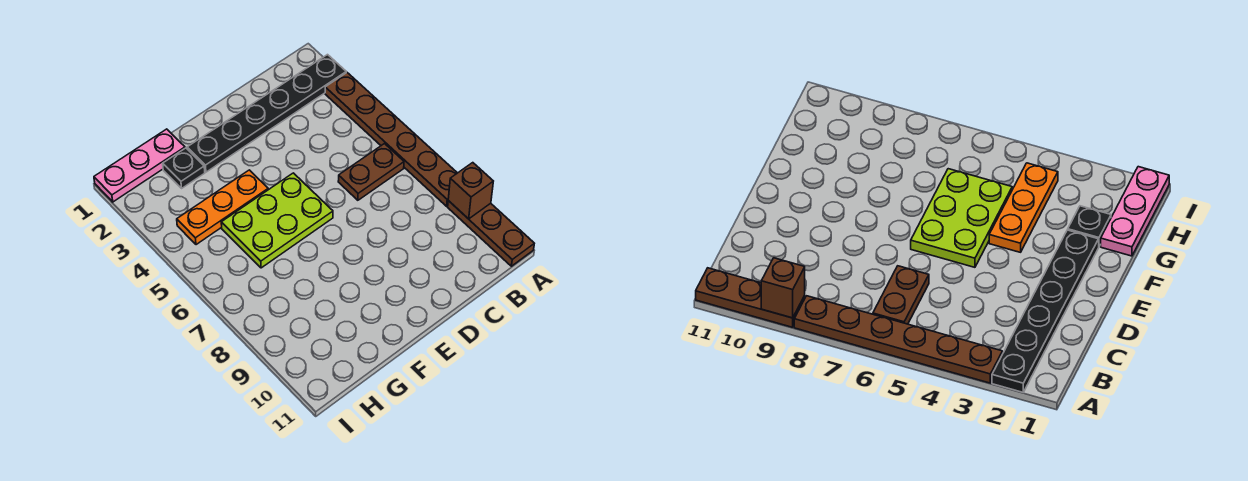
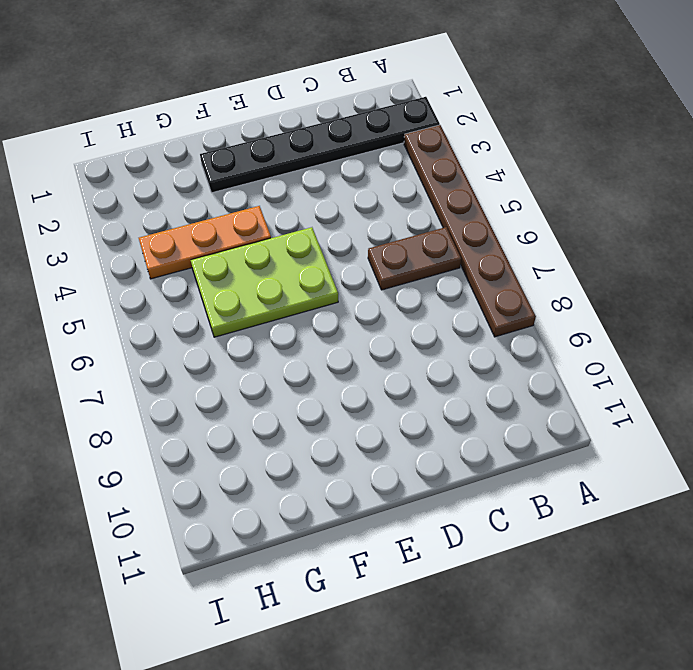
none -> brown 1x3 plate [448,201,534,266]
none -> pink 1x3 plate [94,129,185,202]

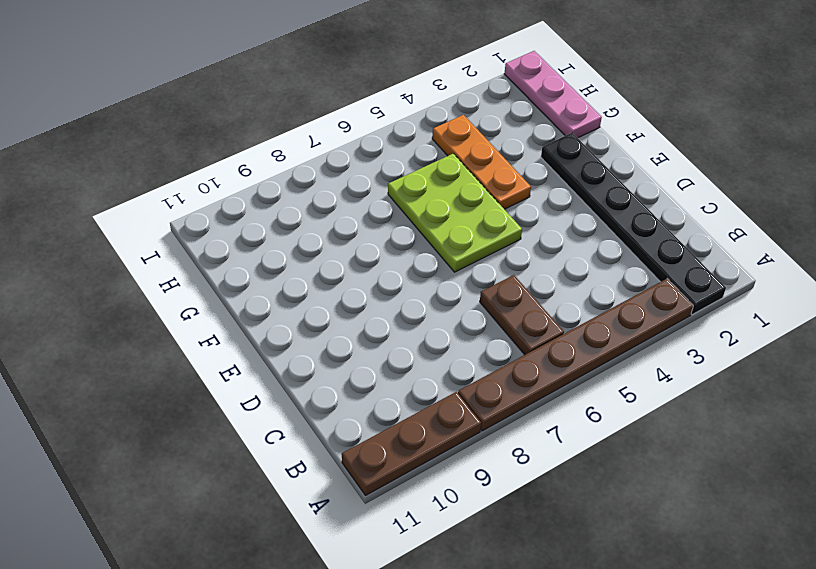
none -> black 1x1 plate [163,148,205,188]
none -> brown 1x1 brick [448,163,493,219]

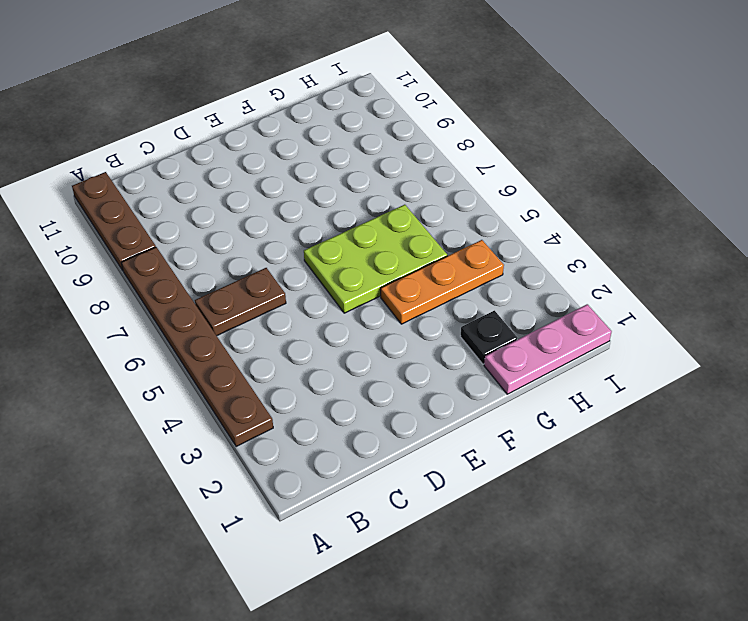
none -> black 1x6 plate [187,55,346,172]
none -> brown 1x1 brick [448,163,493,219]

